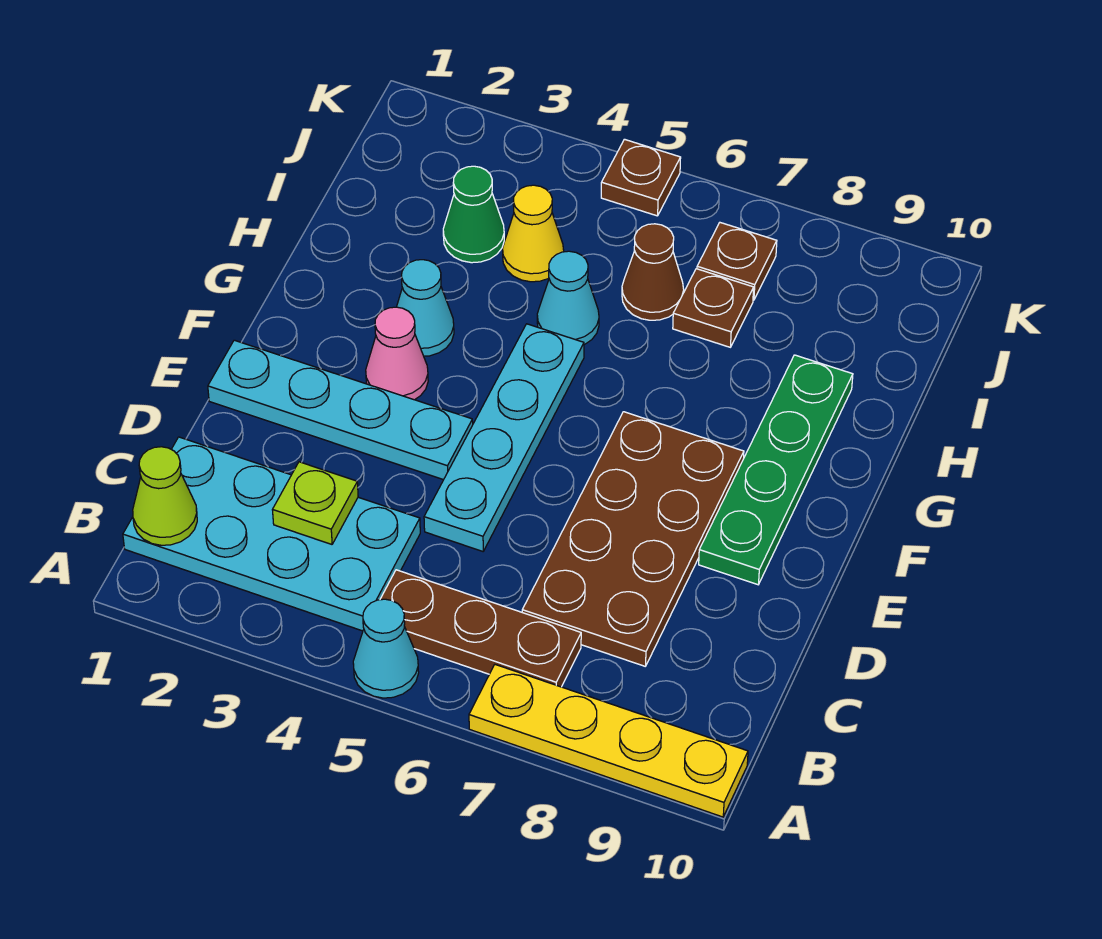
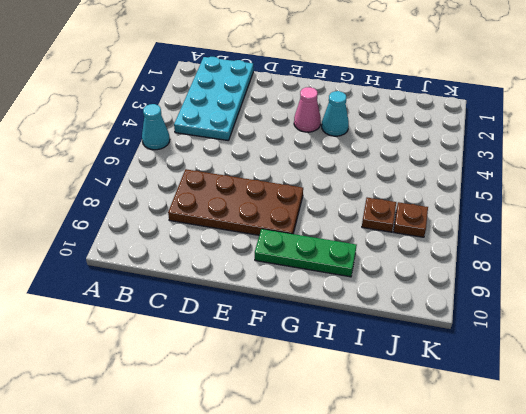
green 1x3 plate [255,229,357,277] -> green 1x4 plate [699,355,853,585]
none -> yellow 1x4 plate [469,665,748,817]
none -> brown 1x3 plate [380,570,581,687]
none -> cyan 1x4 plate [424,324,584,551]

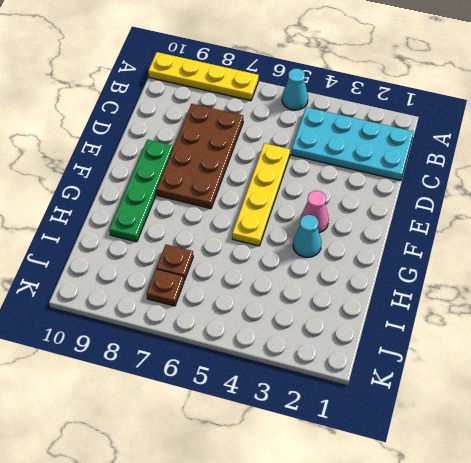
yellow 1x4 plate [232,143,290,246] -> cyan 1x4 plate [424,324,584,551]
none -> brown 1x3 plate [380,570,581,687]
none -> cyan 1x4 plate [208,340,473,480]
none -> cyan 1x1 cone [537,251,599,345]

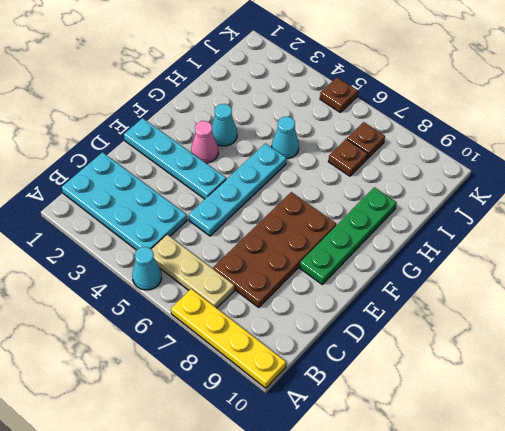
tan 1x3 plate [151,235,234,308] -> brown 1x3 plate [380,570,581,687]
none -> green 1x1 cone [443,166,504,263]
none -> yellow 1x1 cone [503,185,564,282]
none -> brown 1x1 cone [622,224,684,320]

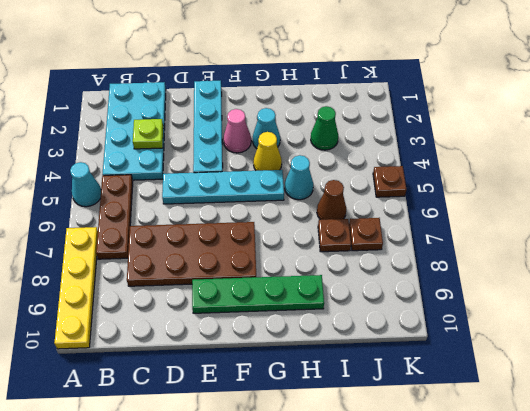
yellow 1x1 cone [253,132,282,171] -> yellow 1x1 cone moved to [503,185,564,282]
none -> lime 1x1 cone [133,447,197,545]

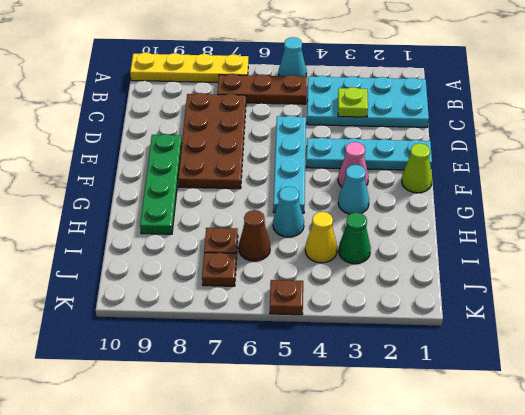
lime 1x1 cone [402,143,432,193] -> lime 1x1 cone moved to [133,447,197,545]

